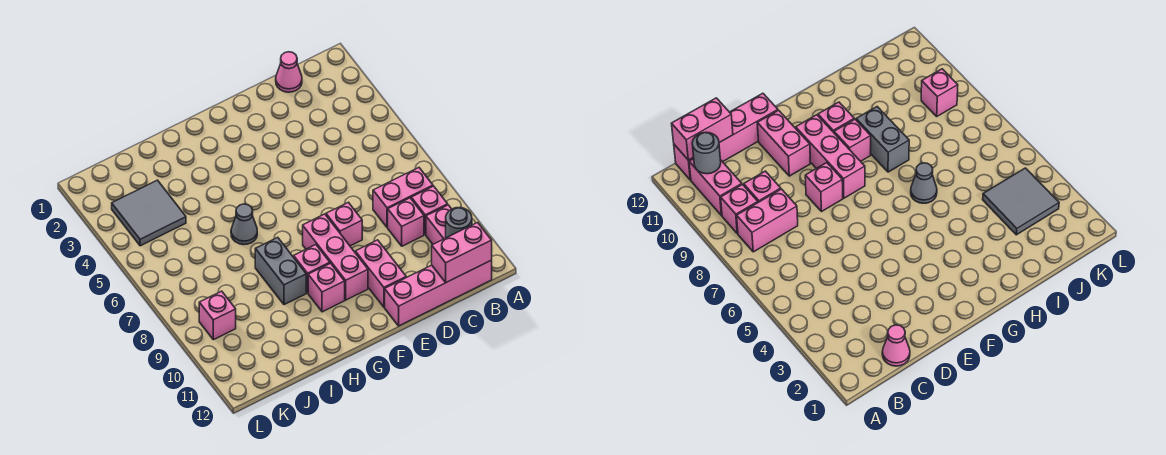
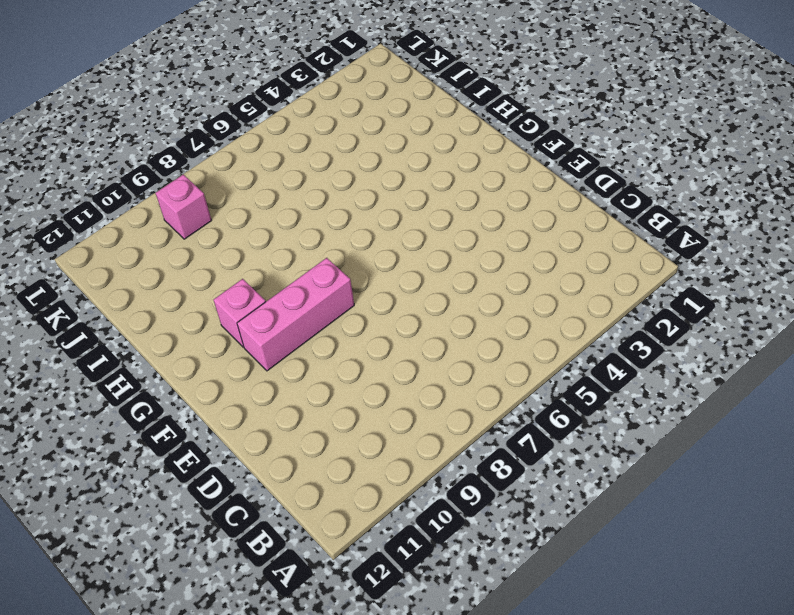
none -> pink 1x2 brick [373,168,433,228]
none -> pink 1x1 brick [411,186,448,235]
none -> pink 1x2 brick [426,205,451,244]

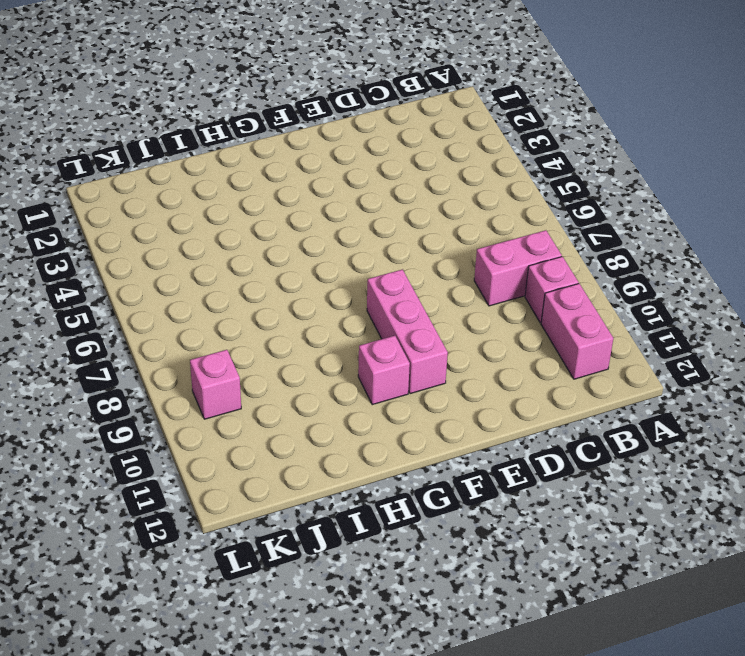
none -> pink 1x4 brick [385,260,492,326]
none -> pink 1x1 cone [276,52,302,92]
none -> pink 1x1 brick [388,198,424,246]

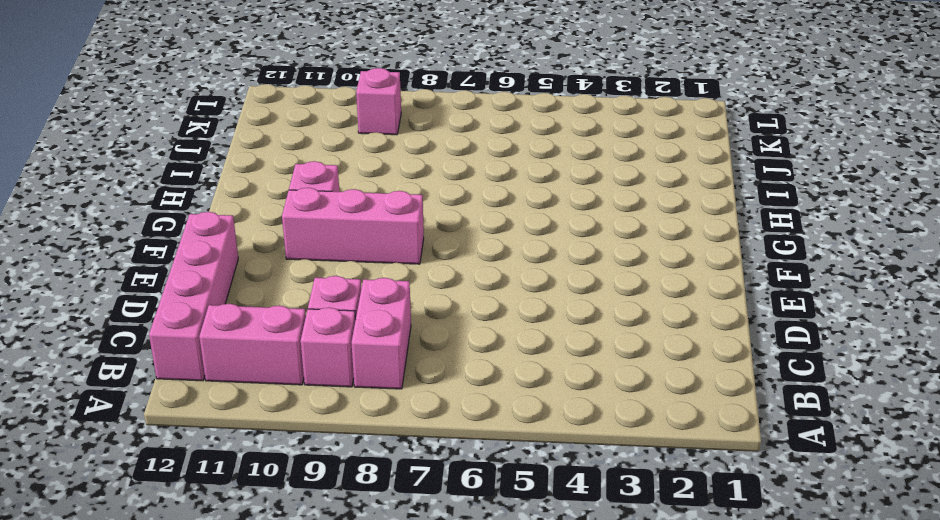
none -> pink 1x1 cone [276,52,302,92]
none -> pink 1x1 brick [326,202,362,246]
none -> pink 1x2 brick [355,240,406,307]

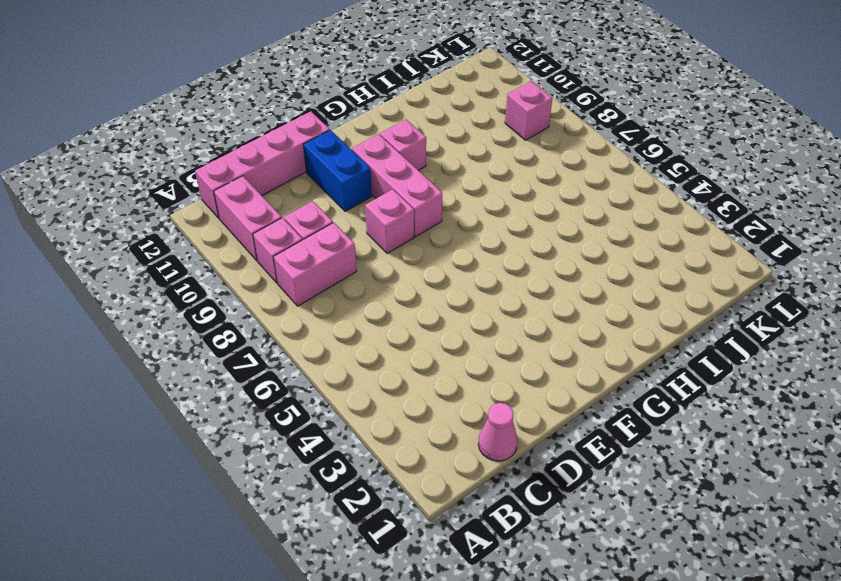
blue 1x2 brick [303,130,372,211] -> pink 1x2 brick [355,240,406,307]
none -> pink 1x1 brick [294,245,330,293]
none -> grey 1x1 cone [231,204,257,245]
none -> grey 1x2 brick [255,237,306,305]

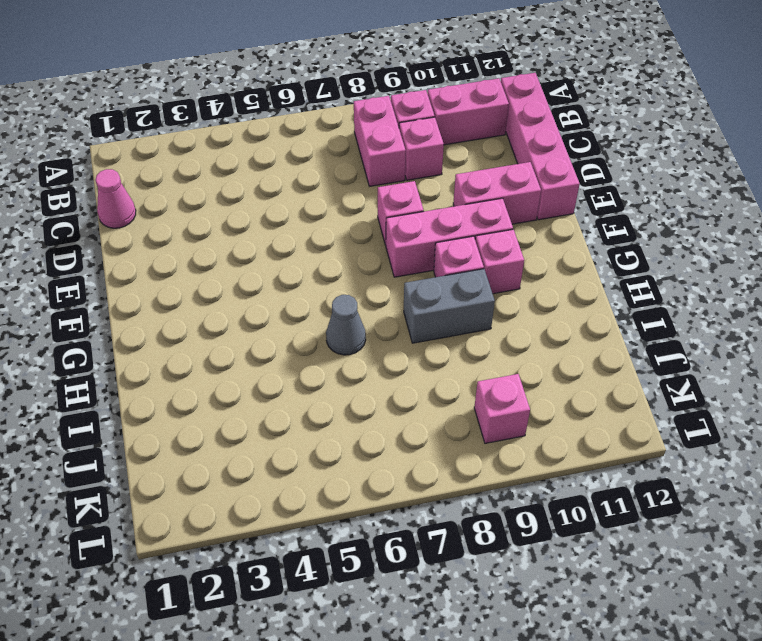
none -> grey 2x2 tile [112,180,186,246]
none -> grey 1x1 round brick [446,208,472,238]
none -> pink 1x2 brick [432,223,492,282]

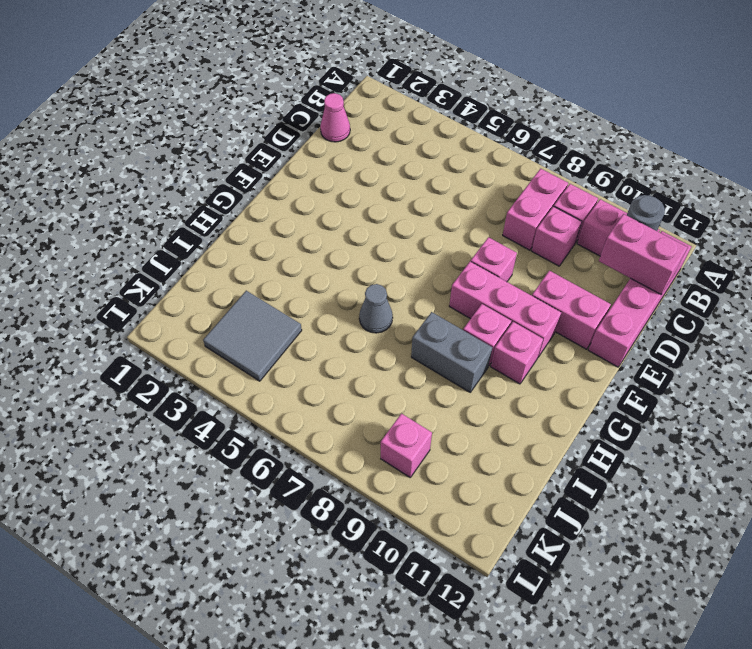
pink 1x2 brick [599,214,688,294] -> pink 1x2 brick turned to [432,223,492,282]

